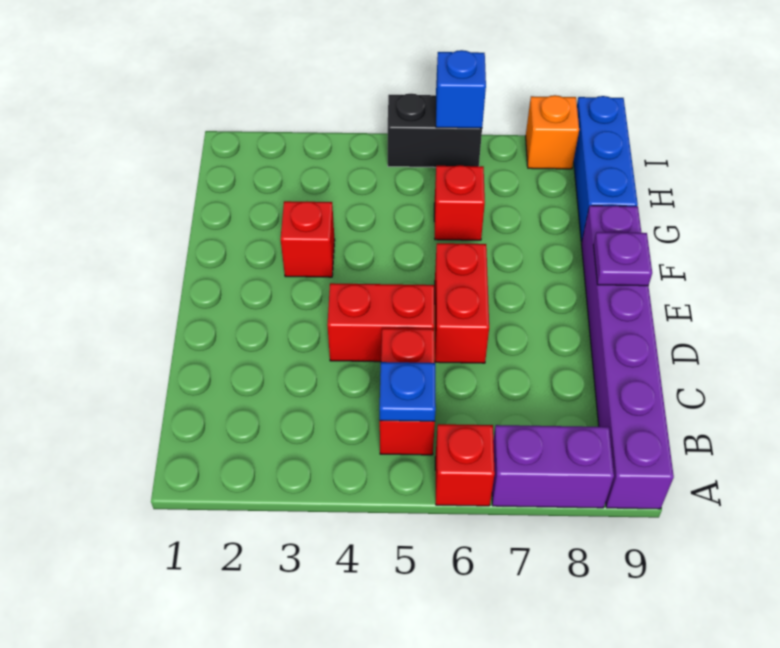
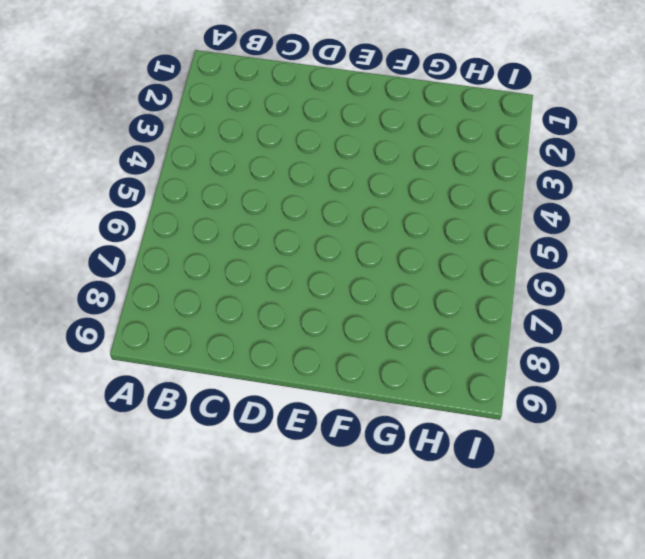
none -> red 1x1 brick [435,424,495,506]
none -> purple 1x2 brick [492,425,614,508]
none -> purple 1x6 brick [581,206,674,509]

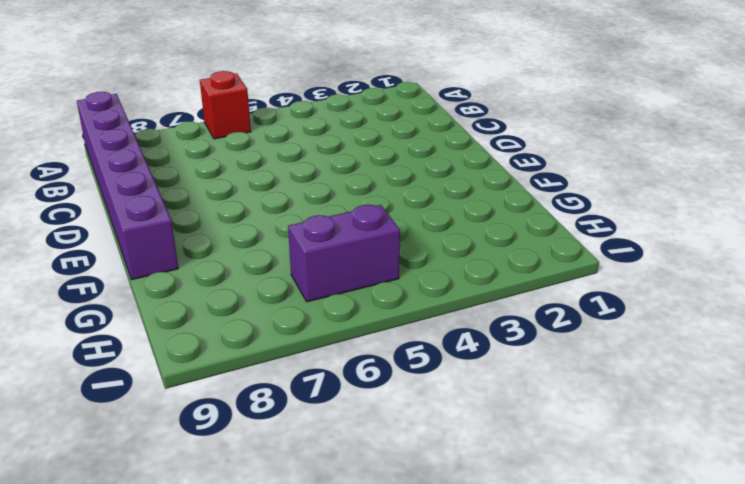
purple 1x2 brick [288,205,400,302] -> purple 1x2 brick moved to [492,425,614,508]
none -> red 1x2 brick [380,328,435,455]
none -> red 1x2 brick [327,283,434,362]
none -> red 1x2 brick [435,243,489,363]

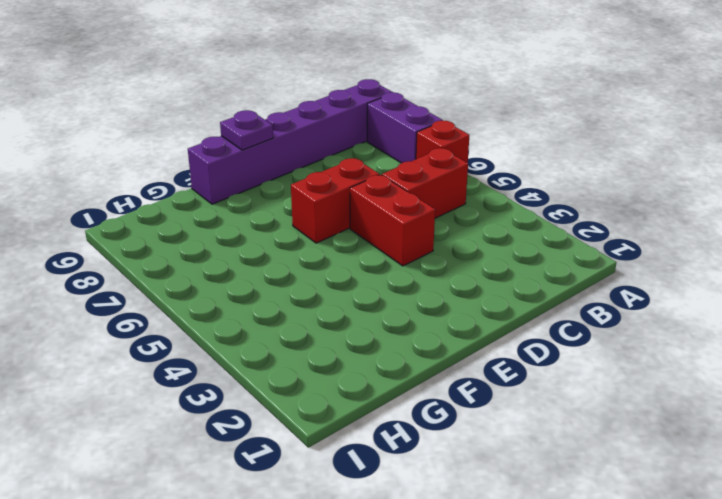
none -> red 1x1 brick [281,201,335,277]
none -> red 1x1 brick [434,165,485,240]
none -> blue 1x3 brick [574,96,638,242]

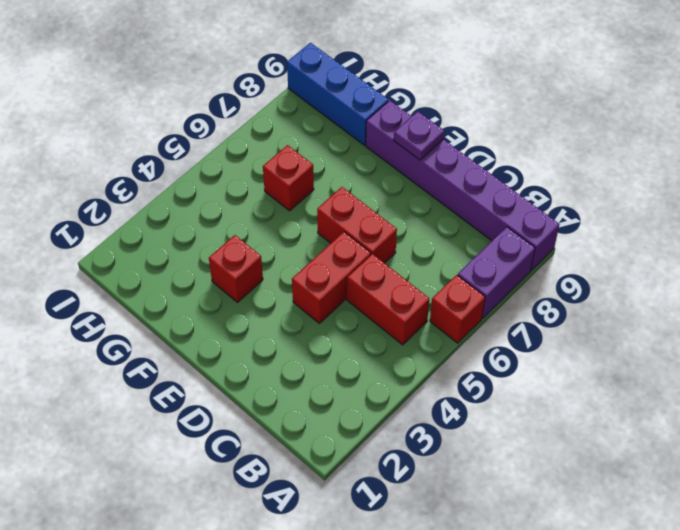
none -> black 1x2 brick [388,94,482,167]
none -> orange 1x1 brick [526,95,579,169]
none -> blue 1x1 plate [380,362,436,422]

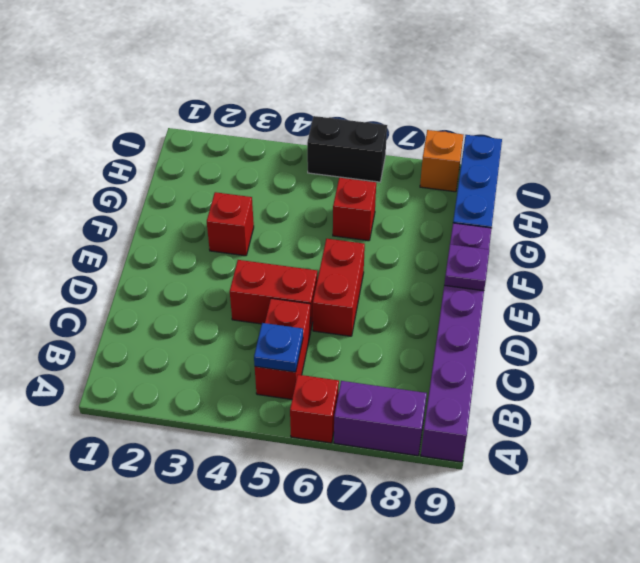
none -> blue 1x1 brick [436,50,486,128]

